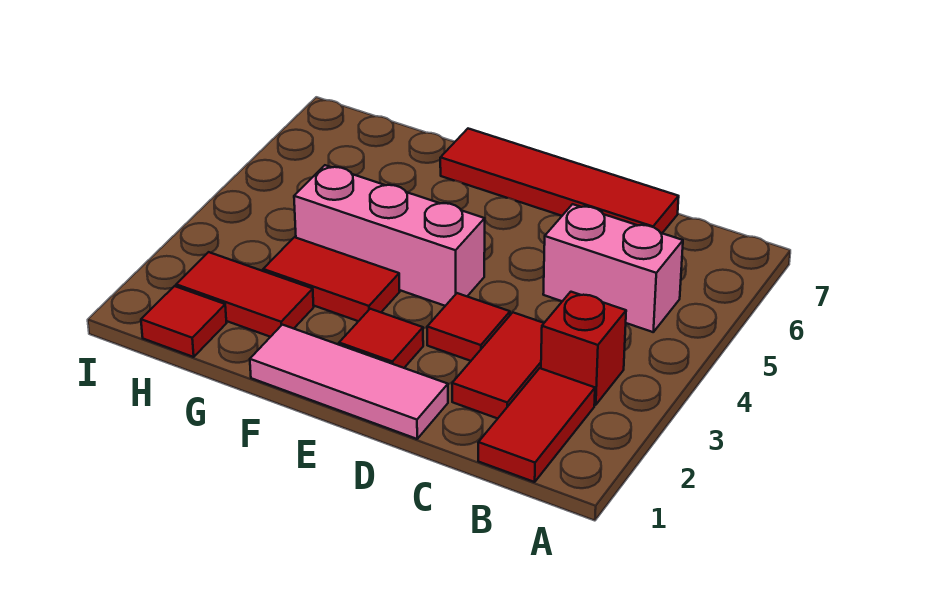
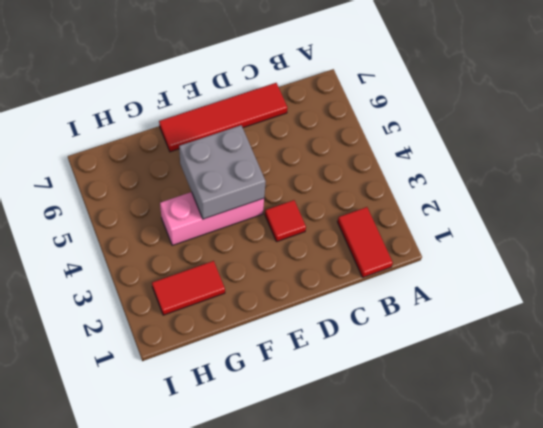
grey 2x2 brick [179,125,266,219] -> none
none -> red 1x1 brick [541,292,626,405]
none -> pink 1x2 brick [543,204,683,332]
none -> red 1x2 tile [452,312,544,419]

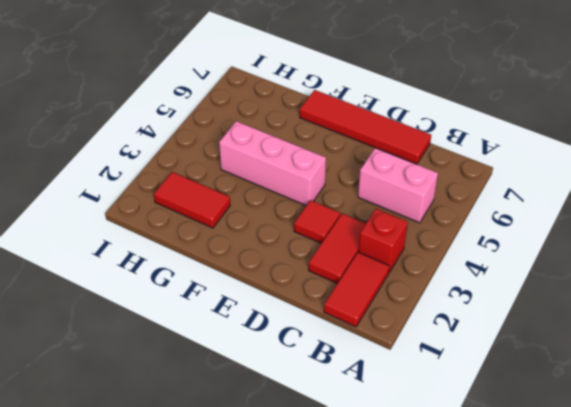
none -> pink 1x3 tile [250,325,448,439]
none -> red 1x1 tile [339,309,423,368]
none -> red 1x2 tile [263,237,400,321]

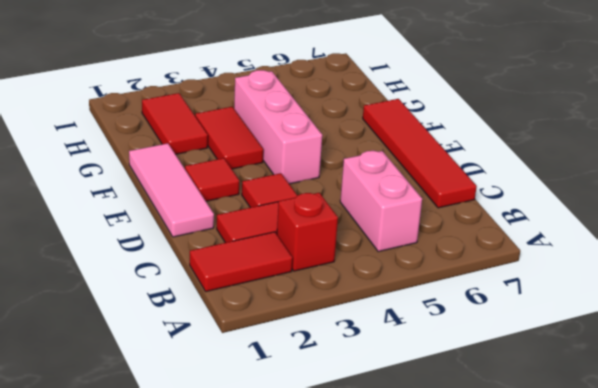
none -> red 1x1 tile [141,286,226,357]

